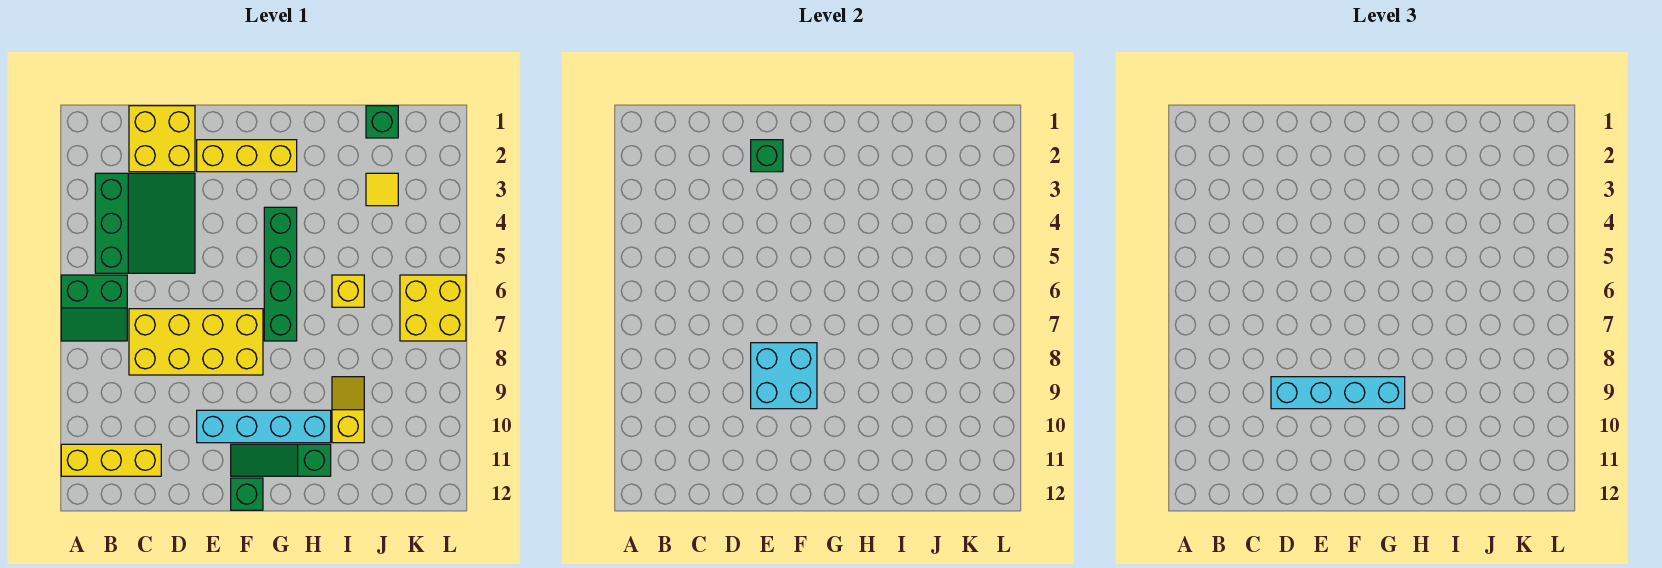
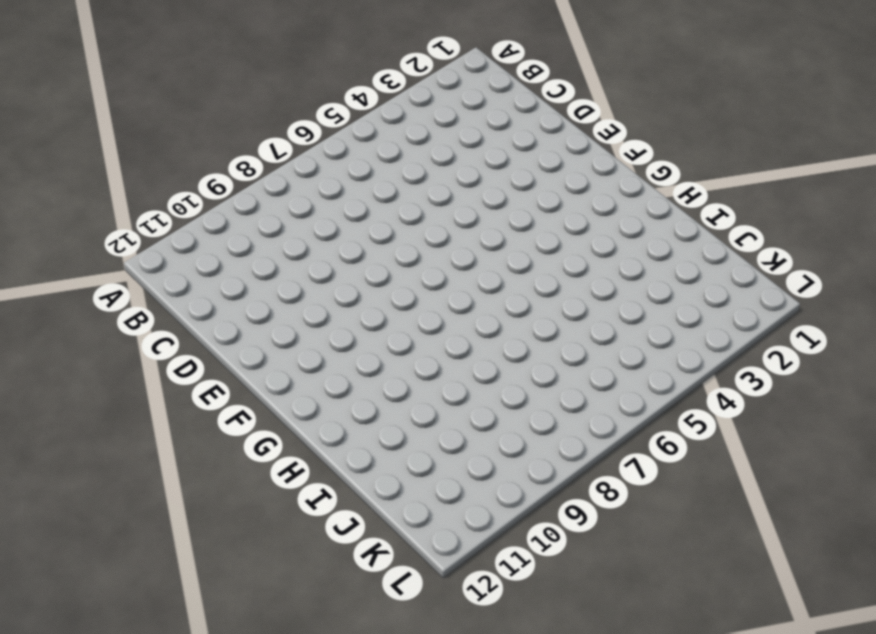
none -> green 2x2 slope [61,275,127,341]
none -> yellow 1x3 brick [61,444,161,476]
none -> green 3x3 slope [95,173,195,273]

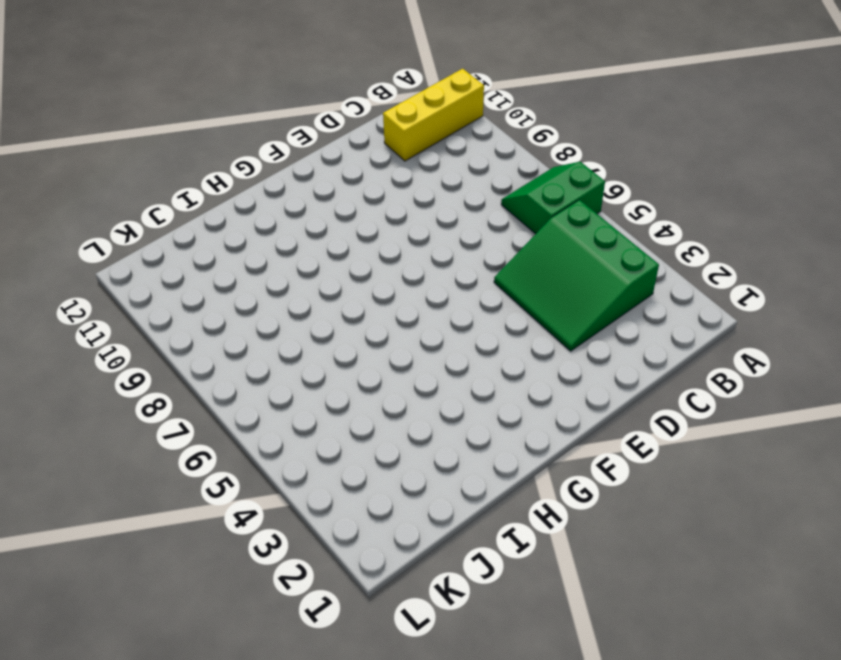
none -> yellow 2x2 brick [129,106,195,172]
none -> yellow 2x4 brick [129,309,263,375]
none -> yellow 1x3 brick [197,140,297,172]

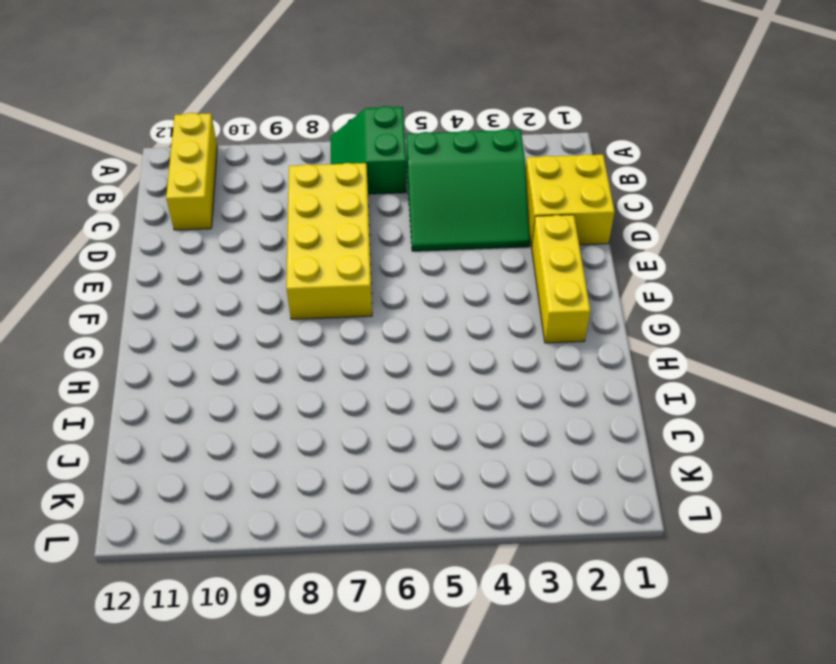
none -> cyan 1x4 brick [197,410,331,443]
none -> green 1x3 slope [231,444,331,476]
none -> green 1x1 brick [231,478,263,510]

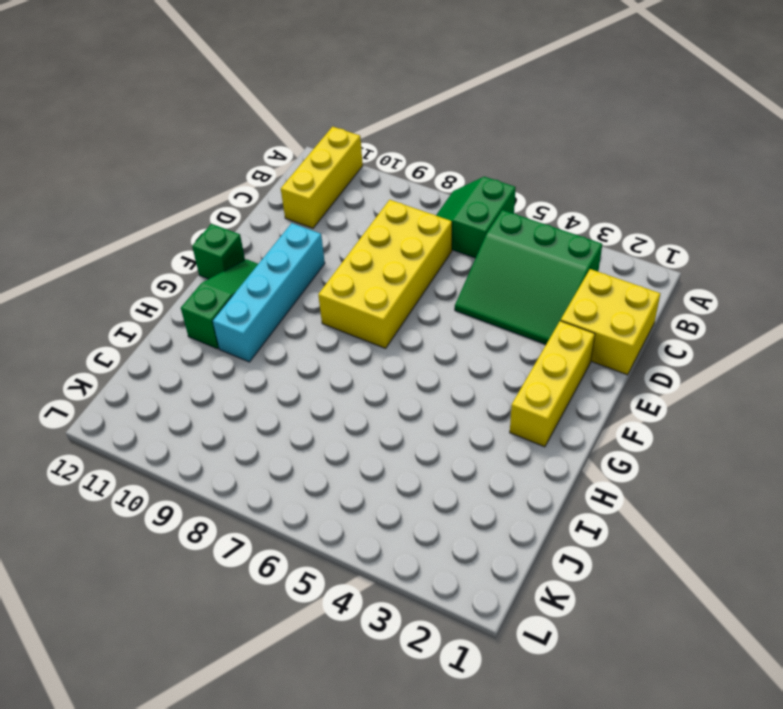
none -> green 1x4 brick [264,207,297,341]
none -> yellow 1x1 brick [332,275,364,307]
none -> yellow 1x2 slope [332,377,364,443]

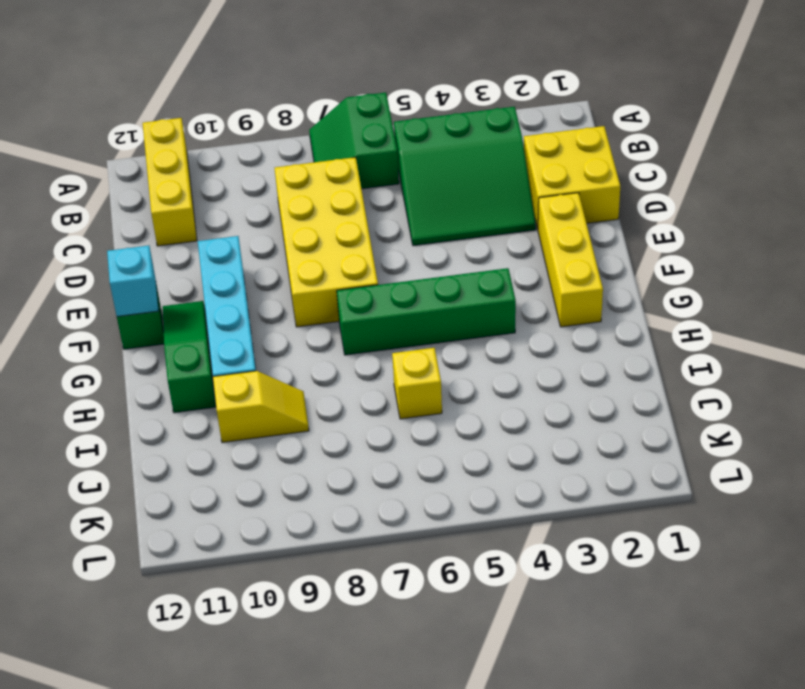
cyan 1x1 brick [107,245,159,317] -> none
none -> green 1x1 brick [366,106,398,138]
none -> yellow 1x1 tile [366,173,398,206]
none -> yellow 2x2 brick [400,275,466,341]

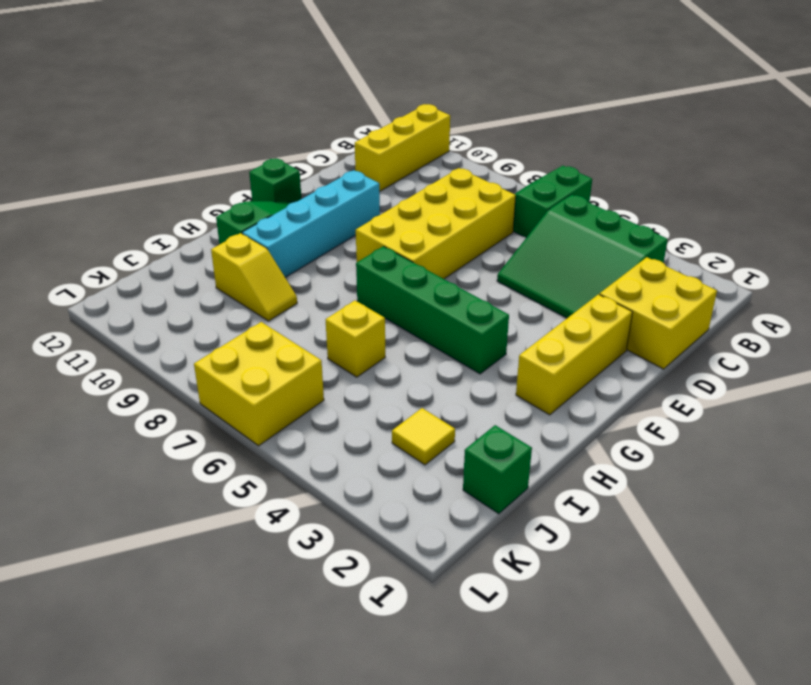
none -> green 1x1 brick [751,140,783,172]
none -> cyan 2x2 brick [751,343,817,409]
none -> cyan 1x4 brick [1271,377,1405,409]

